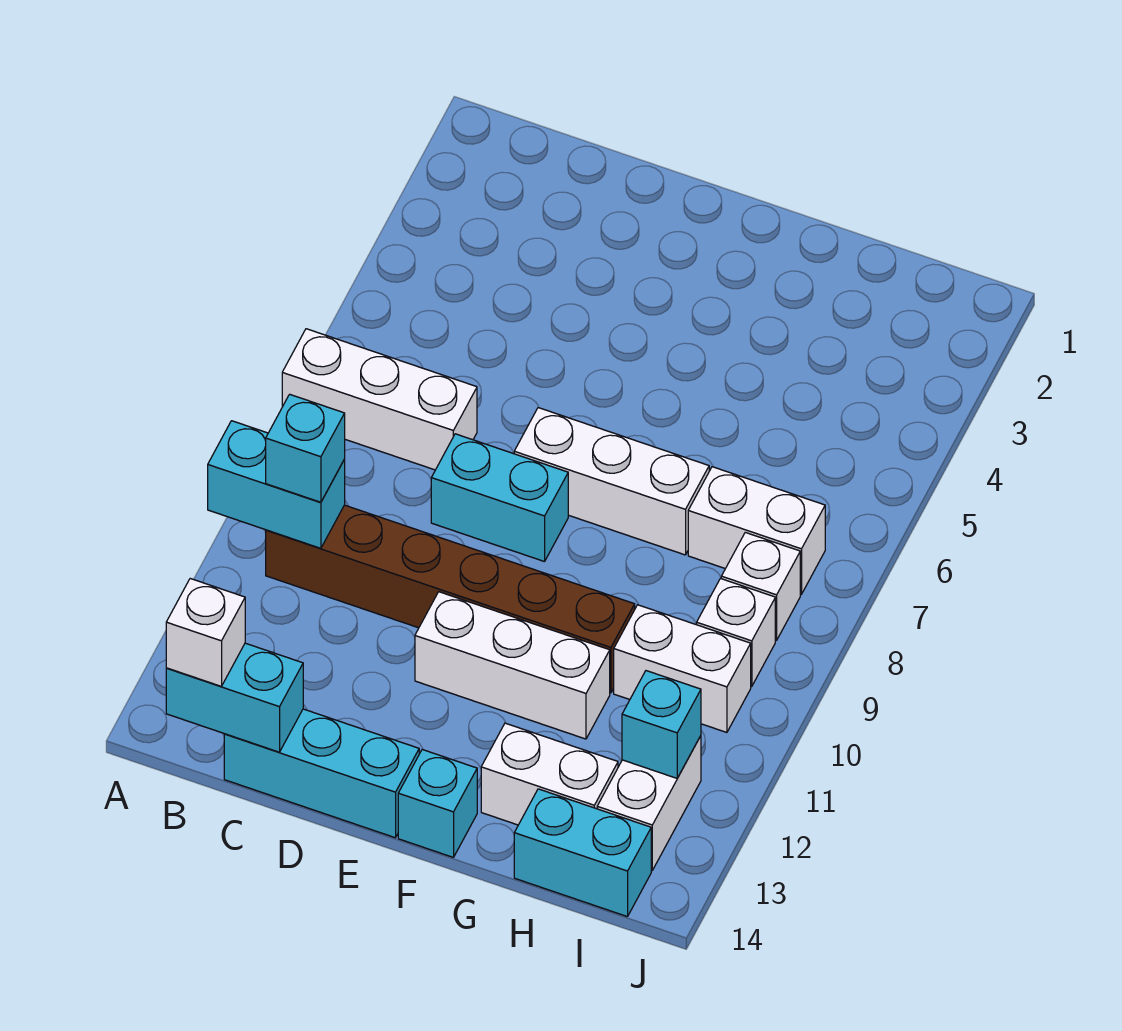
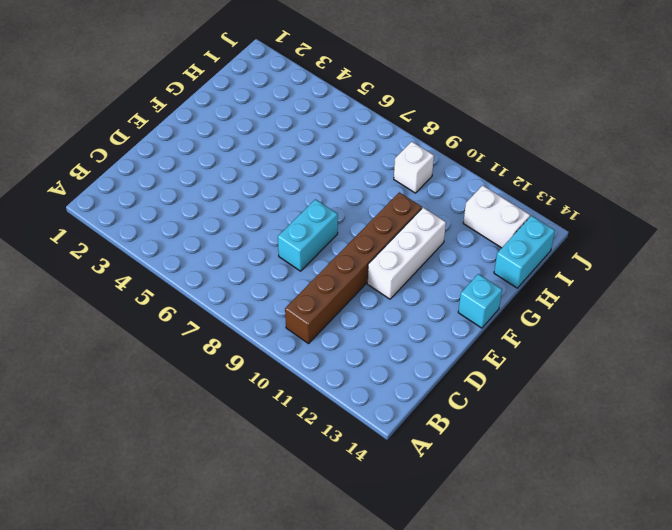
none -> white 1x3 brick [282,329,477,470]
none -> cyan 1x3 brick [224,709,419,838]
none -> white 1x3 brick [514,408,709,555]

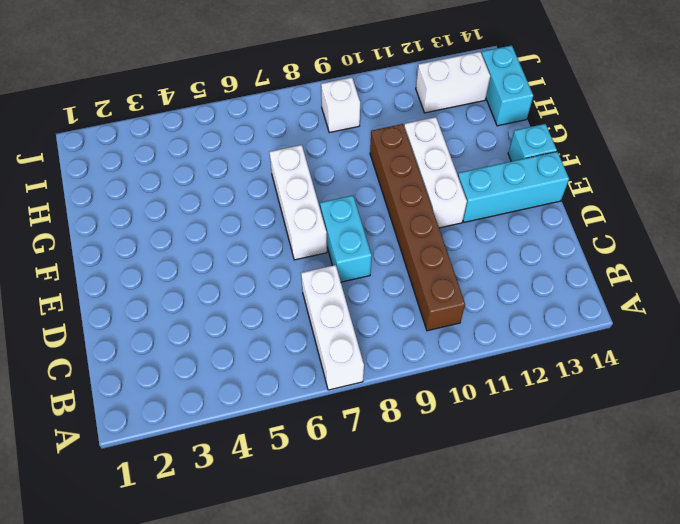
cyan 1x3 brick [458,152,569,222] -> cyan 1x3 brick turned to [224,709,419,838]
none -> white 1x2 brick [481,723,618,825]
none -> white 1x2 brick [688,467,825,594]
none -> white 1x2 brick [614,605,751,732]

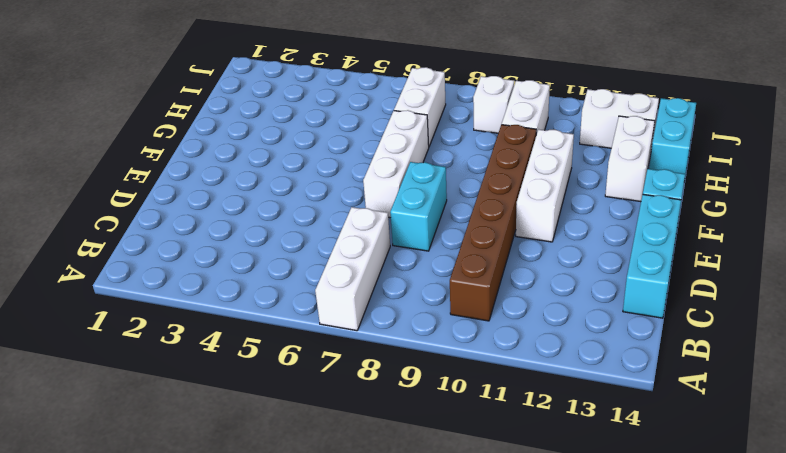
none -> white 1x1 brick [721,532,800,640]
none -> cyan 1x2 brick [208,421,345,548]
none -> cyan 1x2 brick [166,643,303,752]

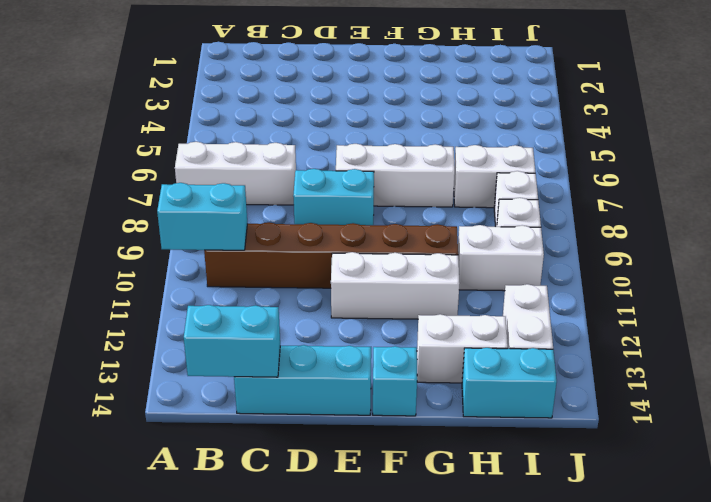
none -> cyan 1x1 brick [622,671,701,778]
none -> cyan 1x1 brick [266,394,345,502]
none -> white 1x1 brick [166,579,245,686]

